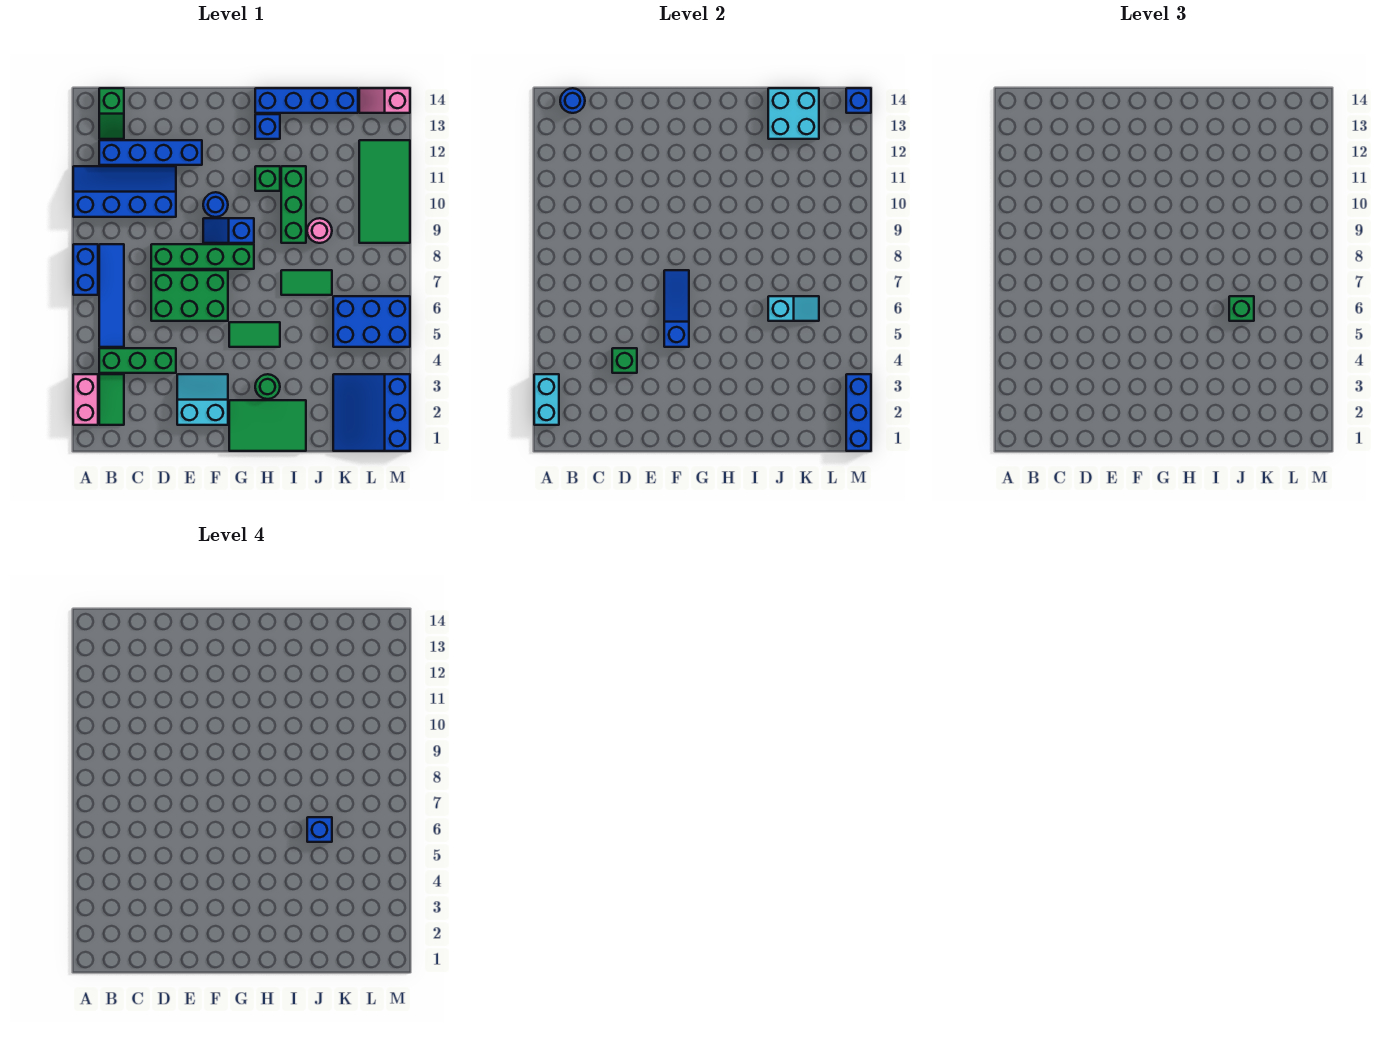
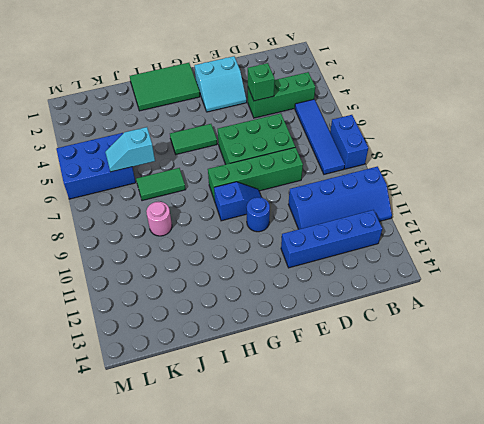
none -> pink 1x2 brick [73,374,98,425]
none -> green 1x2 tile [99,374,124,425]
none -> green 1x2 slope [99,88,124,139]
none -> green 1x1 round brick [255,374,280,399]

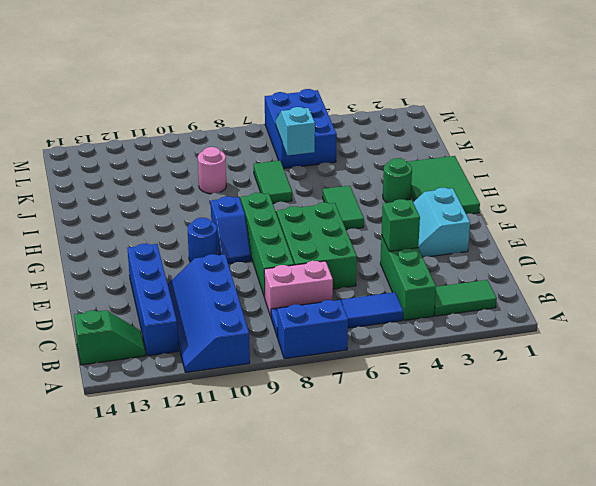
pink 1x2 brick [264,261,333,316] -> pink 1x2 brick moved to [73,374,98,425]
none -> green 1x1 brick [255,166,280,191]
none -> blue 1x1 brick [255,114,280,139]
none -> blue 1x4 brick [255,88,358,113]
none -> green 1x3 brick [281,166,306,243]

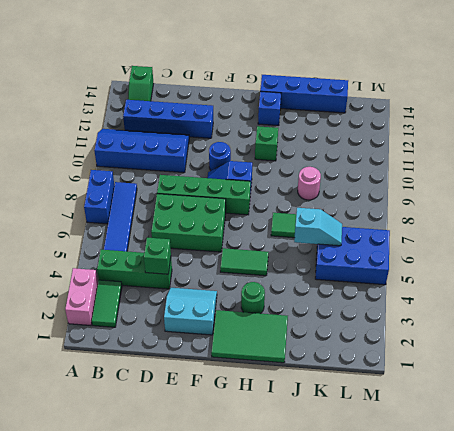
none -> green 1x3 brick [281,166,306,243]
none -> blue 3x3 slope [333,374,410,451]
none -> green 2x4 tile [359,140,410,243]
none -> pink 1x2 slope [359,88,410,113]

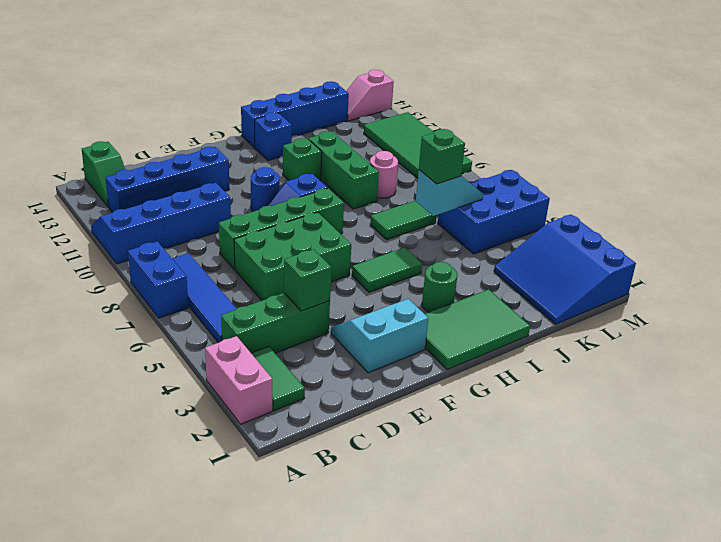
none -> cyan 1x2 brick [534,374,559,425]
none -> blue 1x1 round brick [560,88,585,113]
none -> blue 1x3 slope [664,270,689,347]
none -> cyan 2x2 brick [768,88,819,139]

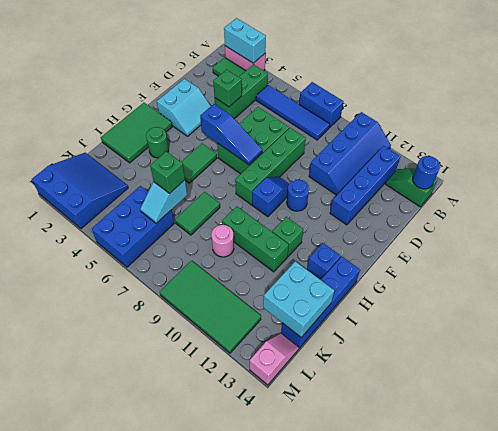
none -> blue 1x3 brick [846,374,871,451]
none -> blue 1x1 brick [846,88,871,113]
none -> blue 1x1 brick [307,817,332,842]

